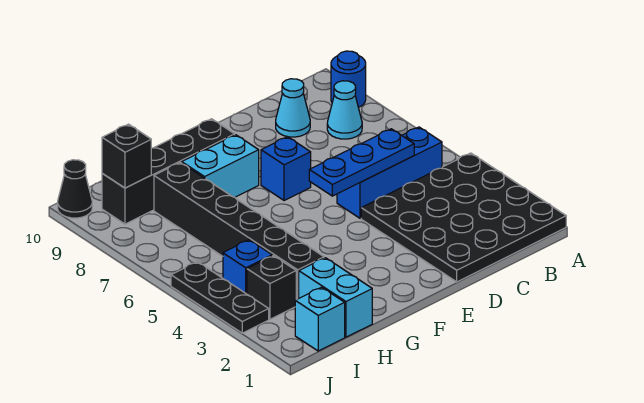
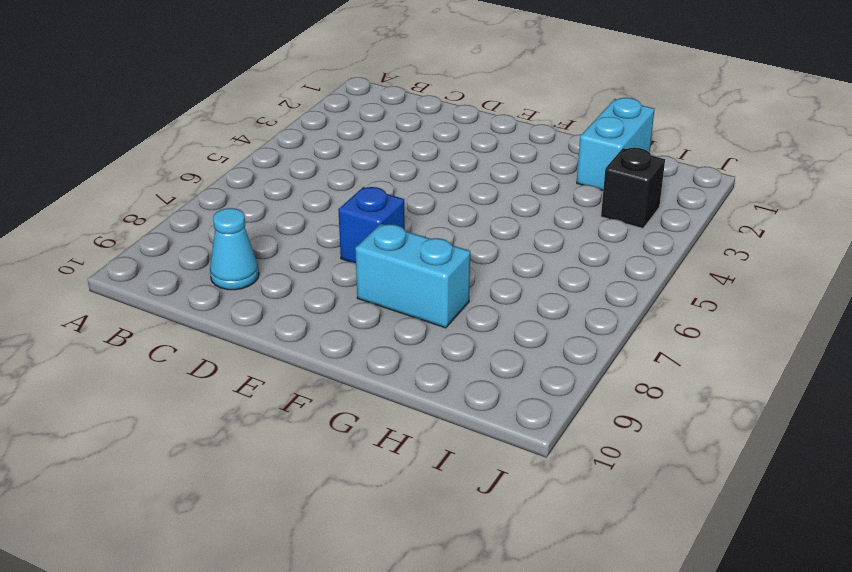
none -> black 4x4 plate [361,153,566,282]
none -> blue 1x1 round brick [331,51,366,107]
none -> blue 1x3 brick [337,127,442,218]

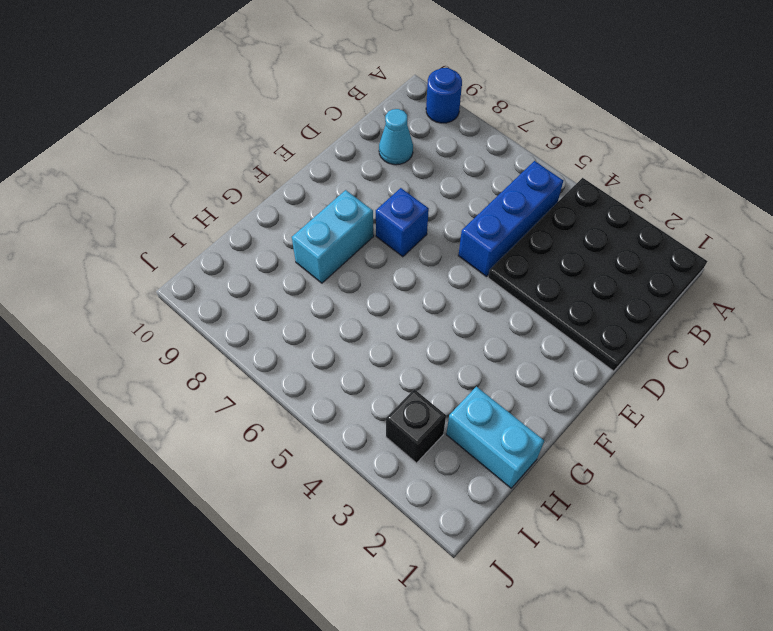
none -> cyan 1x1 cone [327,81,362,139]
none -> black 1x4 brick [102,119,235,224]
none -> black 1x6 brick [154,162,324,300]

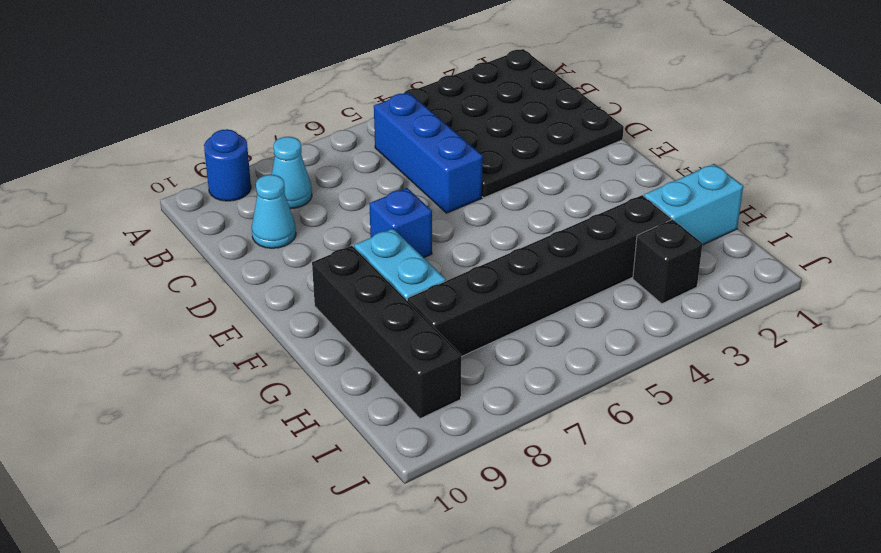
none -> cyan 1x1 brick [295,287,345,351]
none -> blue 1x1 brick [223,240,272,294]
none -> black 1x3 plate [171,262,269,333]

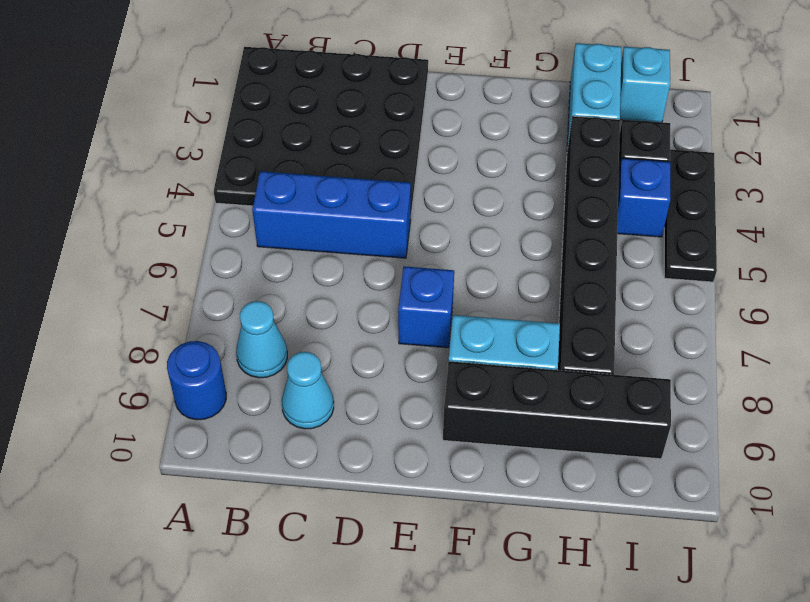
none -> black 1x1 cone [58,160,92,218]
none -> blue 1x3 plate [309,129,414,196]
none -> black 1x1 brick [102,124,151,188]

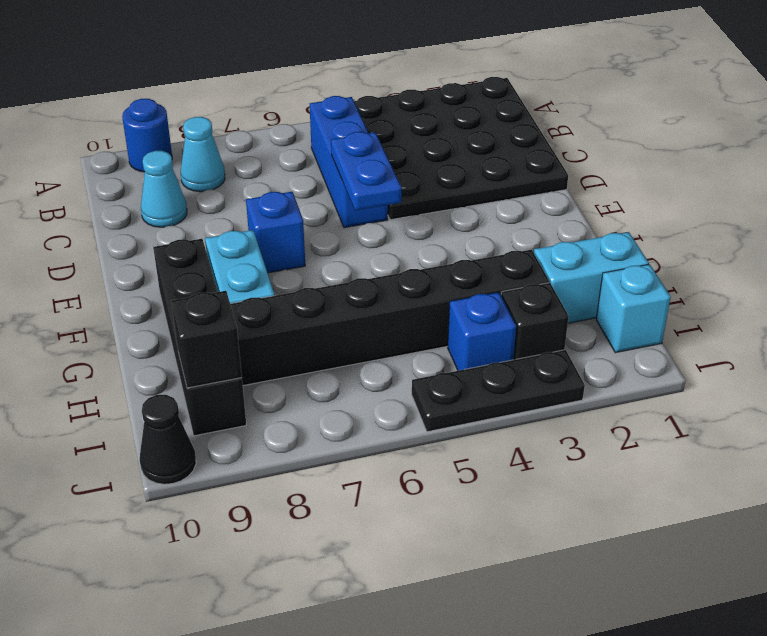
blue 1x2 plate [331,132,402,211] -> blue 1x3 plate [309,129,414,196]

